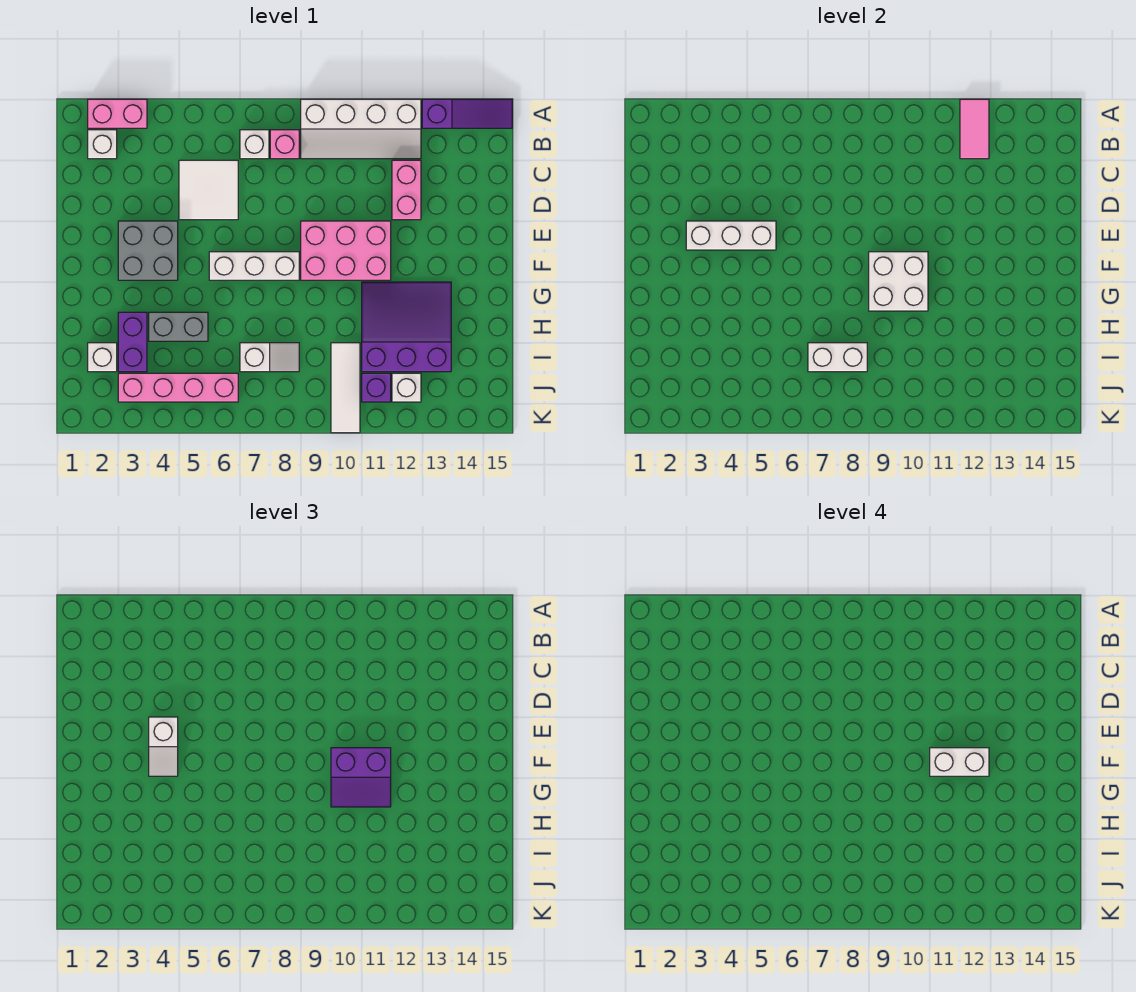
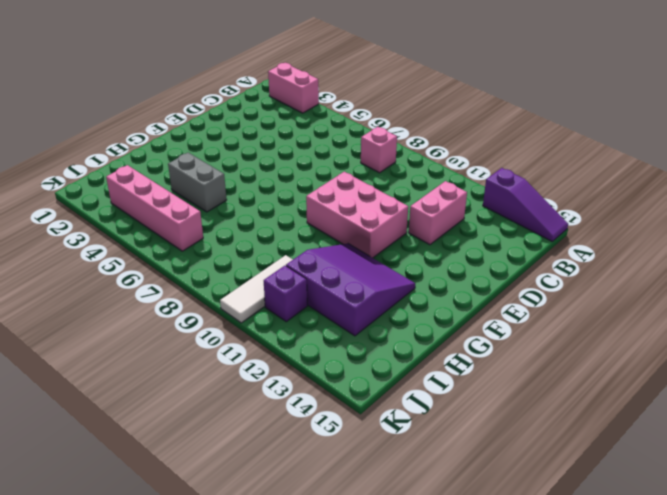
none -> white 2x4 slope [301,99,421,159]
none -> white 1x1 brick [88,130,117,159]
none -> white 1x1 brick [240,130,269,159]

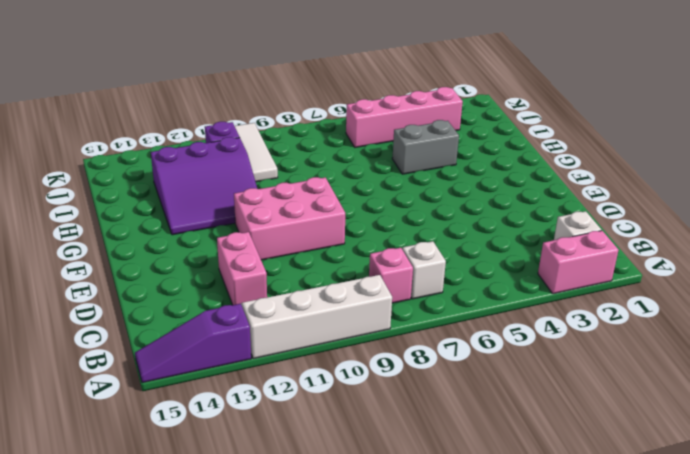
none -> white 2x2 tile [179,160,238,220]
none -> grey 2x2 brick [118,221,178,280]
none -> white 1x3 brick [209,252,299,280]

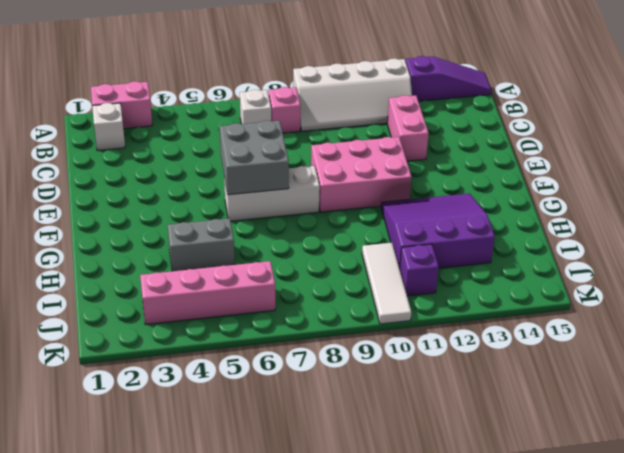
grey 2x2 brick [220,120,289,195] -> grey 2x2 brick moved to [118,221,178,280]
none -> white 2x2 tile [179,160,238,220]
none -> purple 1x2 brick [118,312,147,372]
none -> white 1x1 brick [88,343,117,372]

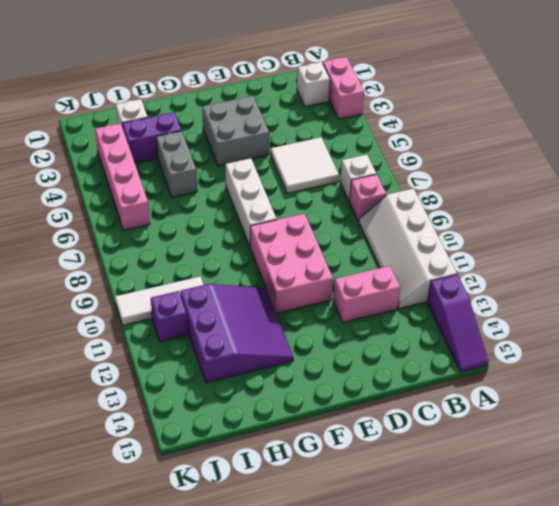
none -> white 1x2 slope [240,343,299,372]
none -> white 1x1 brick [392,373,421,402]
none -> pink 1x2 tile [960,99,989,159]

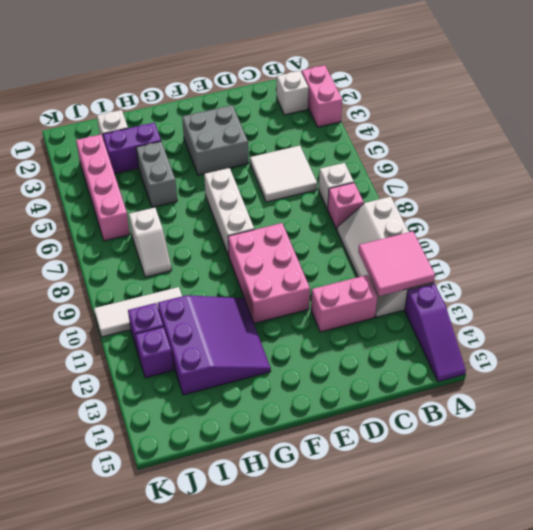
pink 2x2 tile [358,231,435,296] -> pink 1x2 tile [960,99,989,159]
purple 1x1 brick [135,327,173,378] -> white 1x1 brick [392,373,421,402]
none -> white 1x3 brick [686,221,776,250]
none -> white 2x2 brick [869,252,928,311]
none -> white 1x2 brick [808,343,867,372]

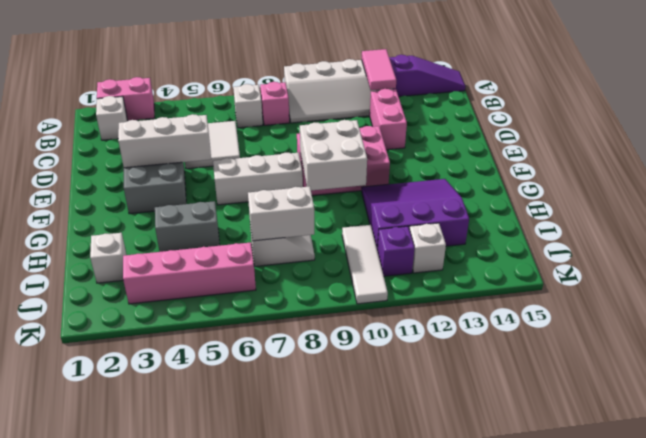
none -> purple 1x2 brick [118,312,147,372]
none -> white 1x2 slope [149,717,178,776]
none -> purple 2x2 slope [331,748,391,807]

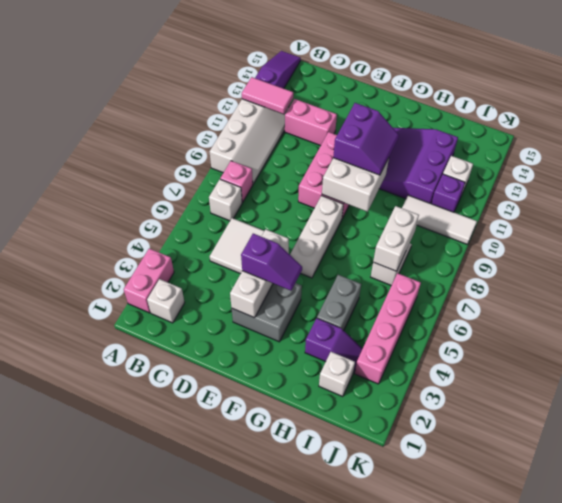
purple 1x2 slope [241,234,302,291] -> white 1x2 slope [149,717,178,776]
purple 1x2 slope [305,318,363,373] -> purple 1x2 brick [118,312,147,372]
none -> white 1x2 brick [930,748,989,776]

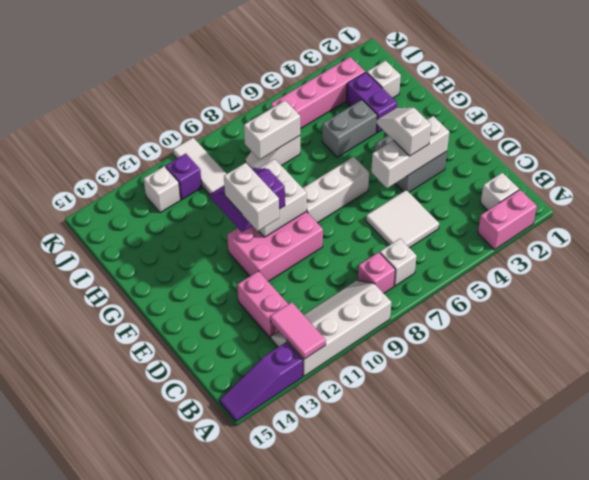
white 1x2 brick [224,163,279,231] -> white 1x2 brick turned to [930,748,989,776]
none -> purple 3x3 slope [362,282,451,372]

